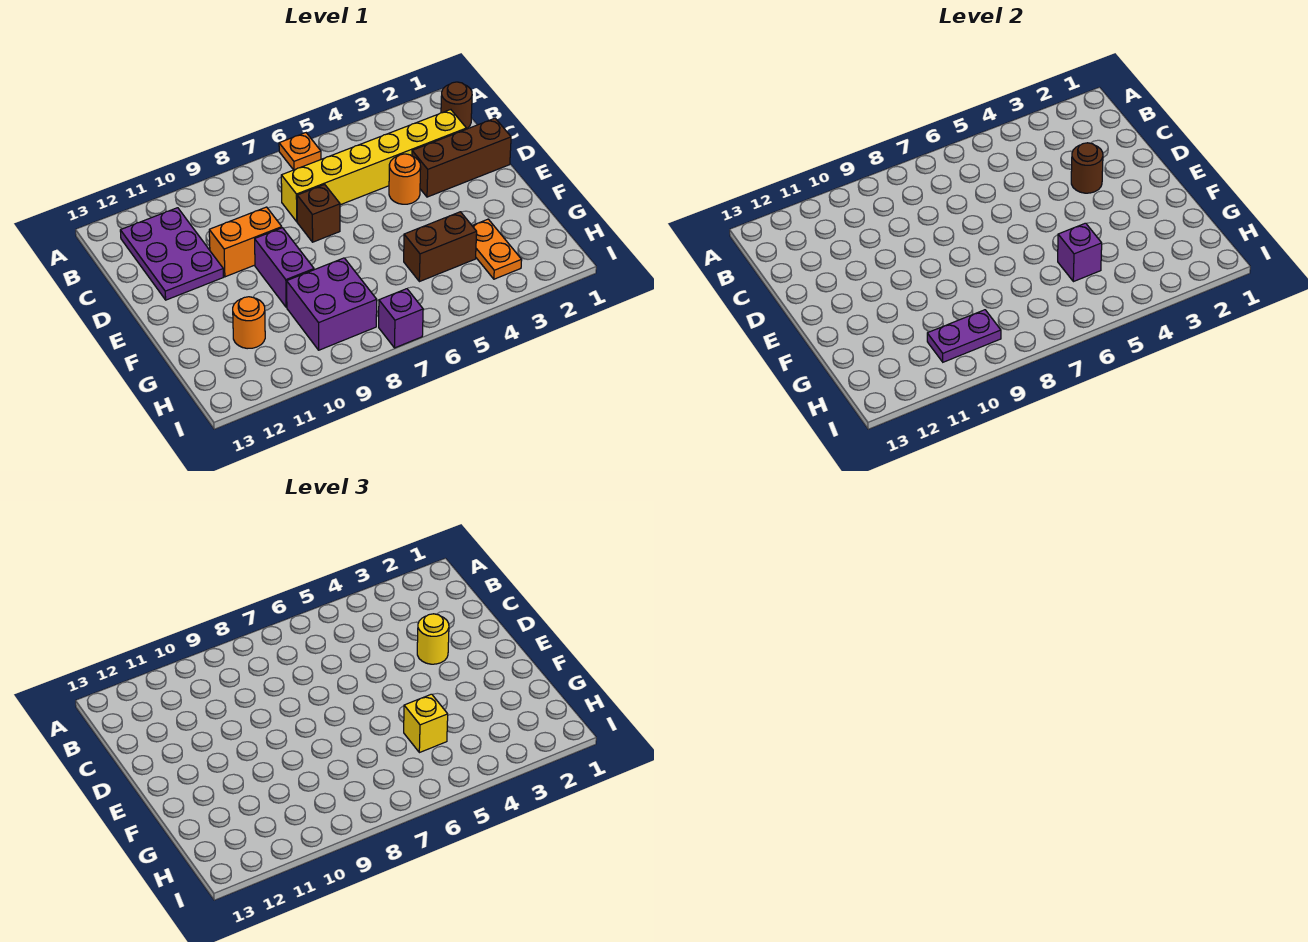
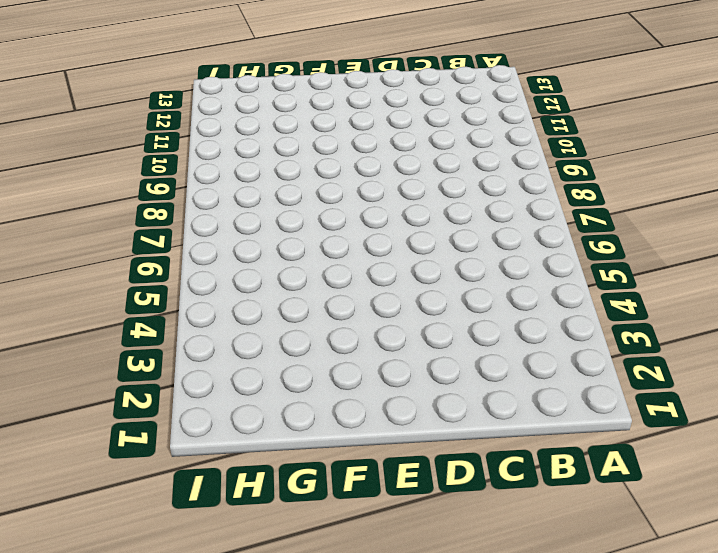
none -> orange 1x1 plate [279,133,321,170]
none -> brown 1x1 round brick [441,82,472,129]
none -> purple 2x3 plate [120,208,223,300]

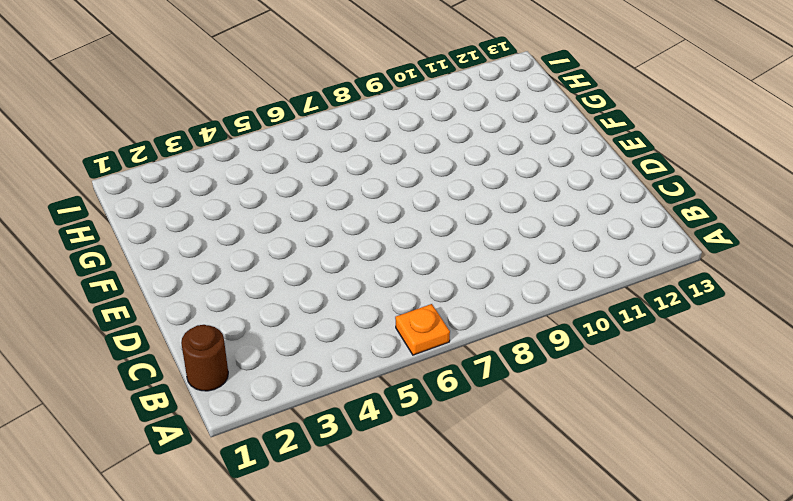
none -> purple 2x3 plate [120,208,223,300]
none -> yellow 1x6 brick [281,110,466,222]
none -> brown 1x3 brick [412,118,511,197]

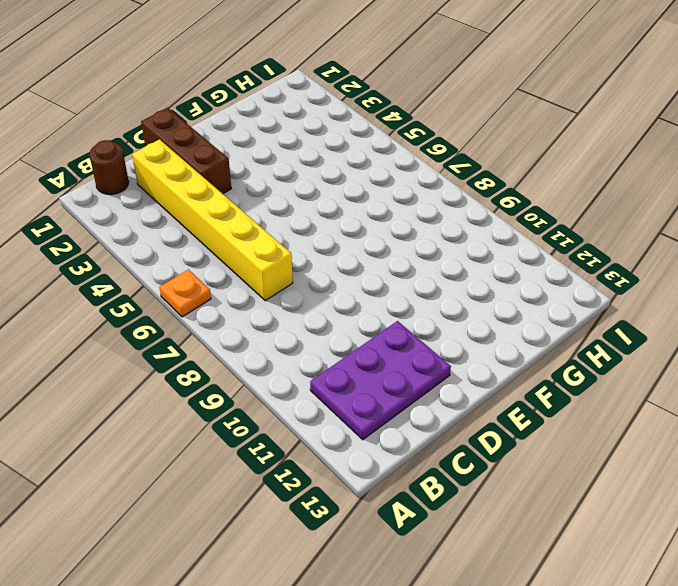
none -> orange 1x1 round brick [389,154,421,204]
none -> brown 1x1 brick [297,185,340,242]
none -> orange 1x2 brick [209,207,282,277]

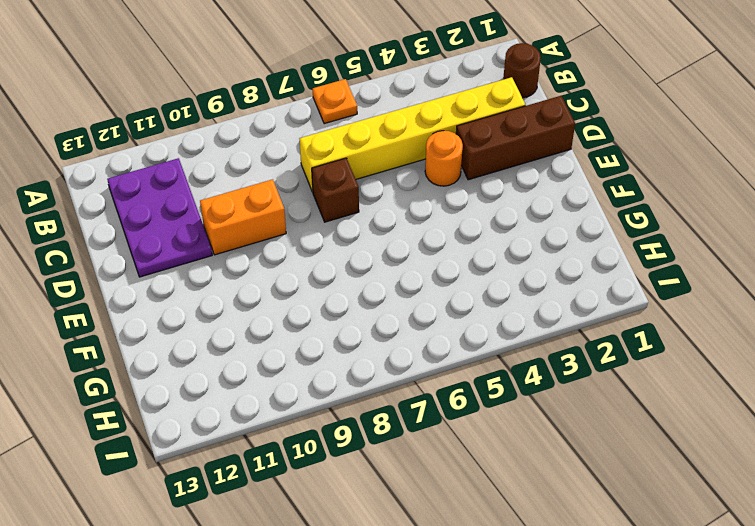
none -> purple 1x2 brick [255,228,314,307]
none -> orange 1x2 plate [472,219,522,279]
none -> brown 1x2 brick [404,212,477,282]

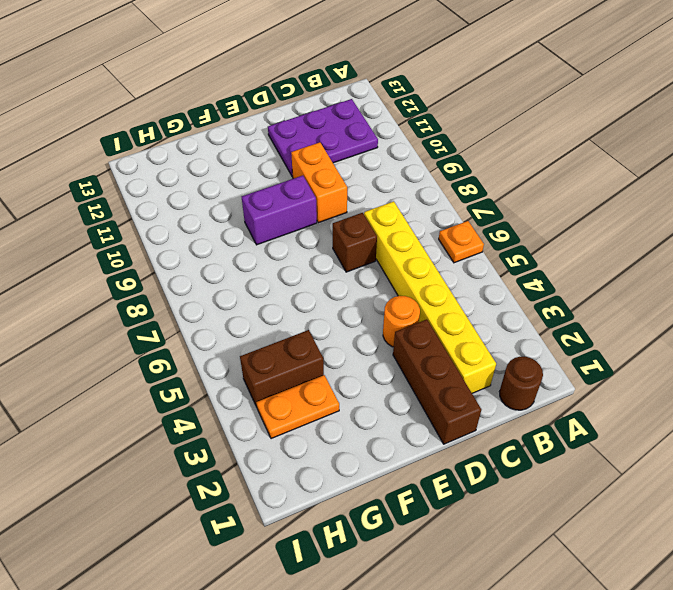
brown 1x2 brick [240,330,324,407] -> brown 1x2 brick turned to [404,212,477,282]
none -> purple 2x2 brick [287,258,377,350]
none -> orange 1x1 round brick [233,297,265,349]
none -> purple 1x1 brick [379,289,423,348]

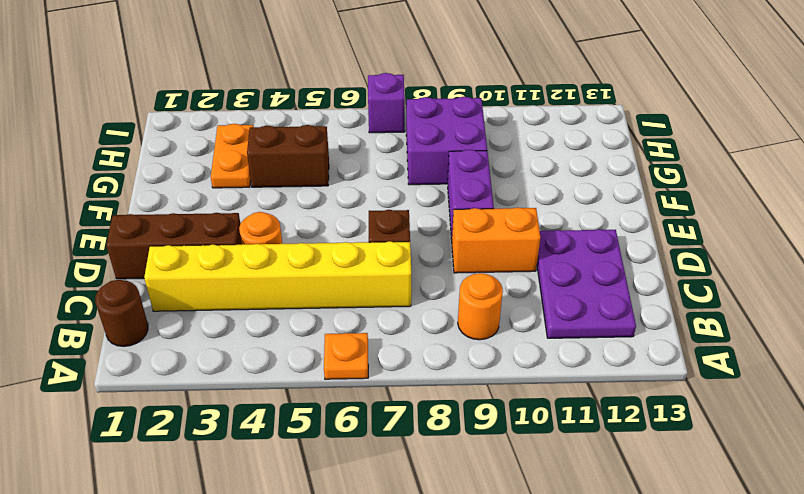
orange 1x1 round brick [458,273,503,340] -> orange 1x1 round brick moved to [233,297,265,349]
none -> brown 1x1 round brick [1071,143,1103,193]
none -> purple 1x1 brick [1058,223,1102,282]
none -> purple 1x2 plate [927,310,1001,362]

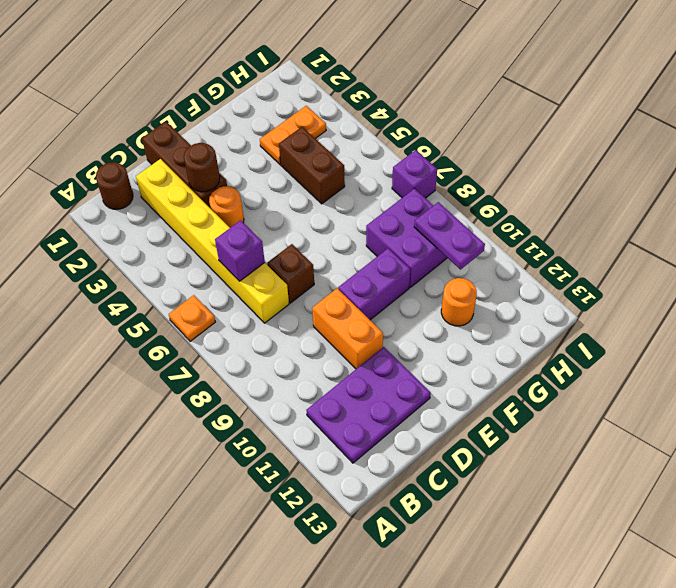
purple 1x1 brick [215,220,265,281] -> purple 1x1 brick moved to [1058,223,1102,282]
none -> yellow 1x1 round brick [417,614,449,664]
none -> yellow 1x1 brick [404,694,448,753]

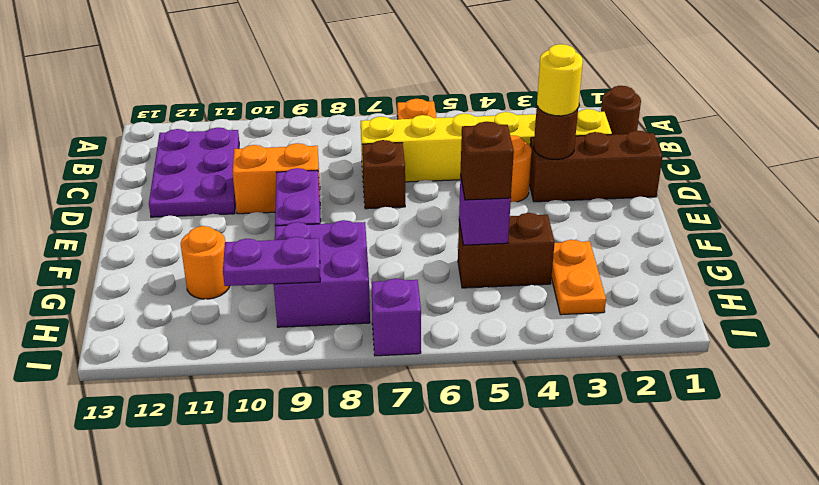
brown 1x1 brick [461,122,514,200] -> yellow 1x1 brick [404,694,448,753]

